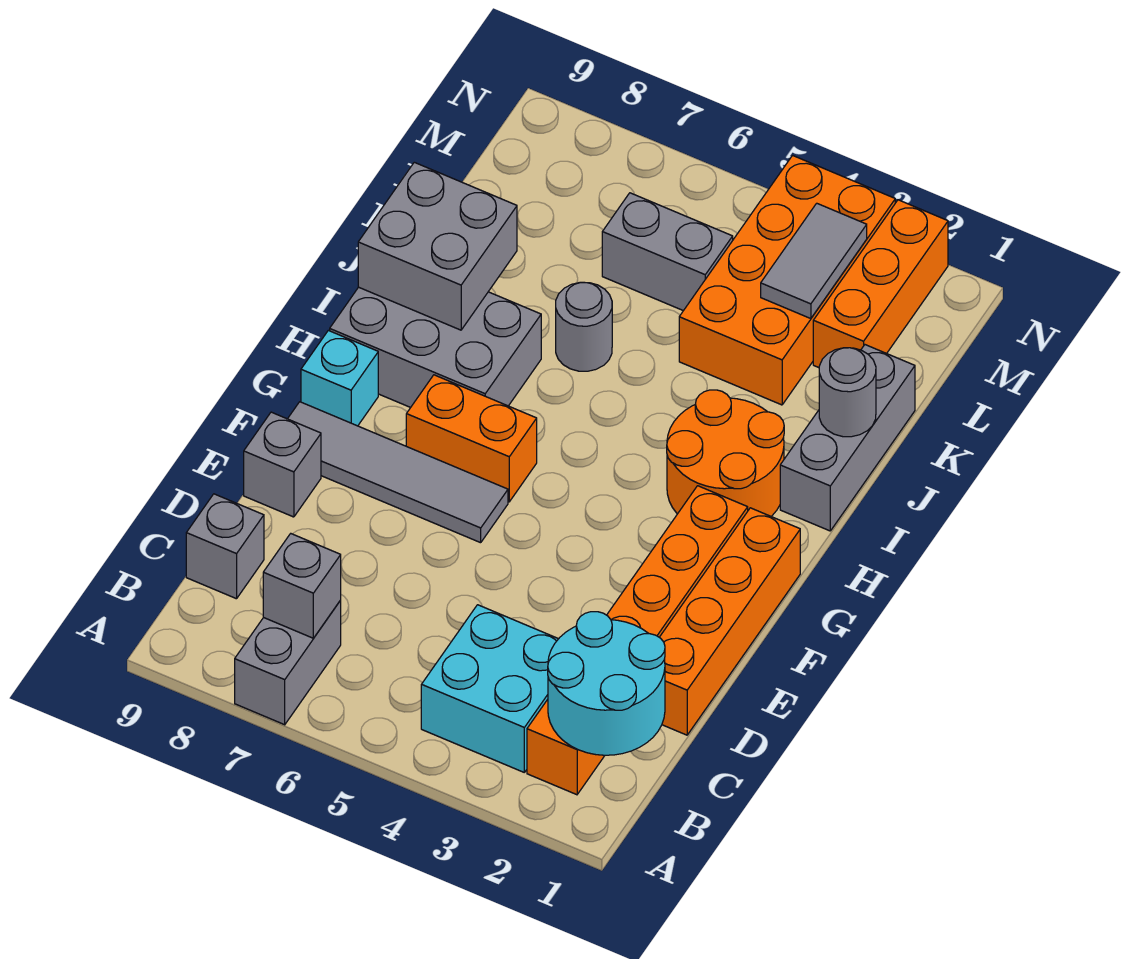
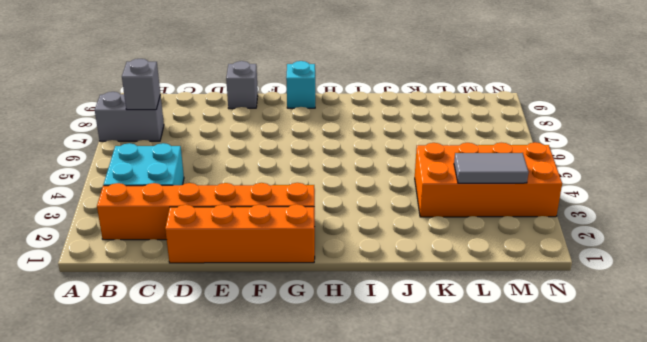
none -> grey 1x1 brick [186,494,264,599]
none -> grey 1x4 tile [288,402,508,543]
none -> orange 1x2 brick [406,375,537,502]

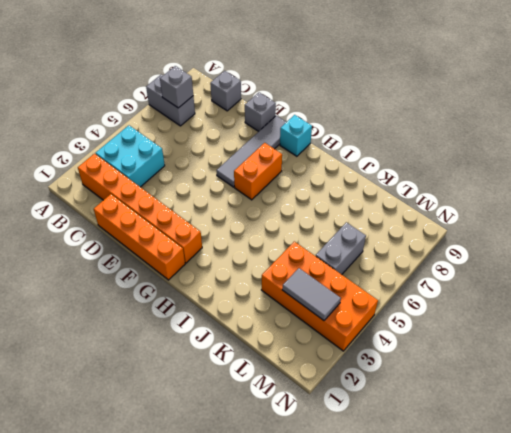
none -> orange 2x2 round brick [667,390,784,516]
none -> grey 2x3 brick [330,287,541,408]
none -> grey 1x3 brick [780,345,915,531]

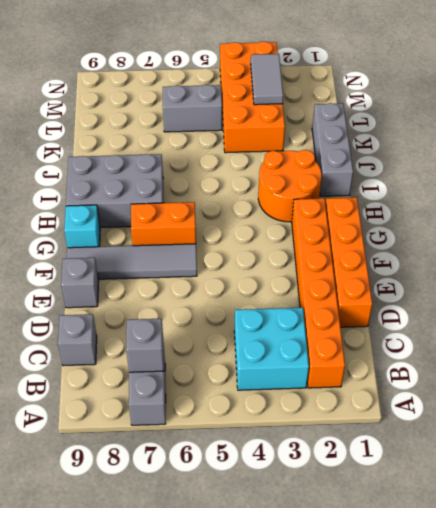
none -> grey 1x1 round brick [556,282,612,371]
none -> orange 1x3 brick [813,200,948,368]
none -> cyan 2x2 round brick [548,612,665,755]

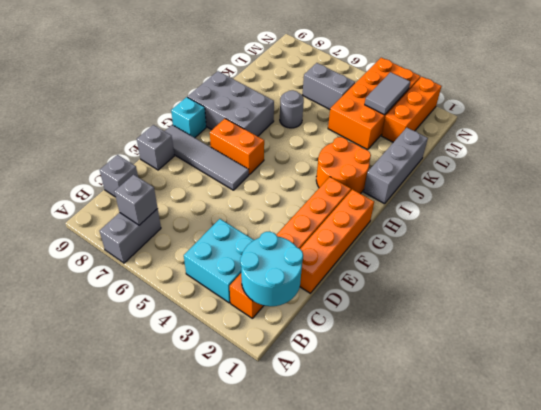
none -> grey 2x2 brick [358,162,517,330]
none -> grey 1x1 round brick [819,348,876,437]

